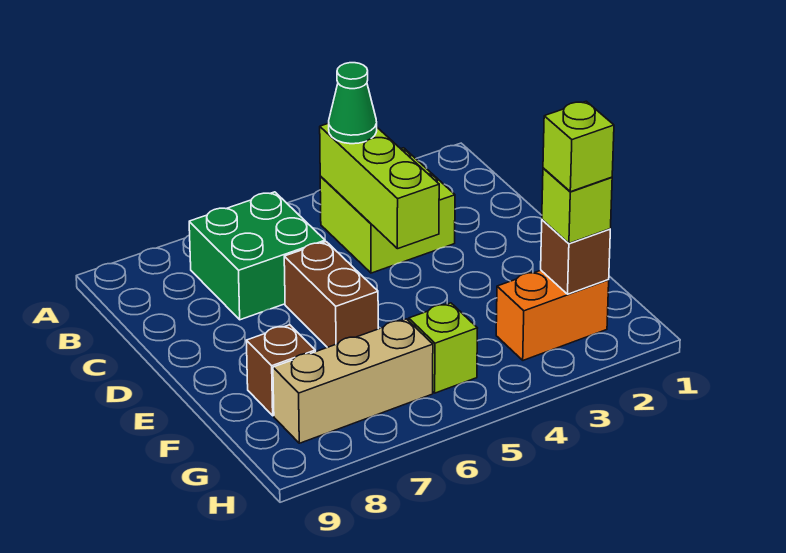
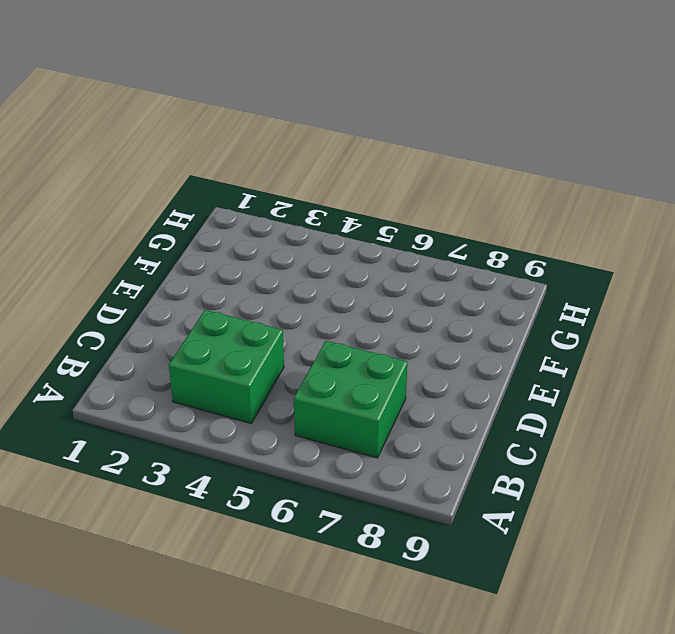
green 2x2 brick [169,310,284,423] -> lime 2x2 brick [320,148,455,273]
none -> brown 1x2 brick [284,242,378,347]
none -> brown 1x1 brick [246,325,316,416]
none -> orange 1x2 brick [496,270,609,360]

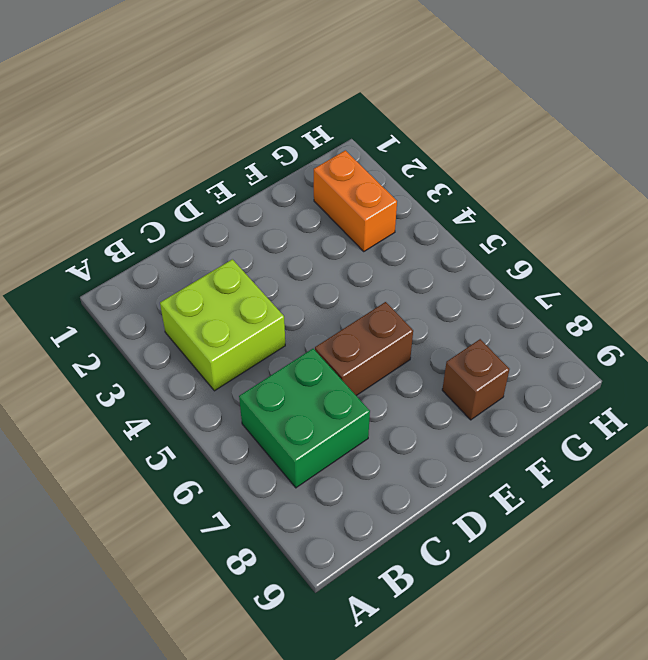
none -> lime 1x1 brick [409,303,477,393]
none -> tan 1x3 brick [273,319,433,443]
none -> lime 1x3 brick [320,123,439,249]

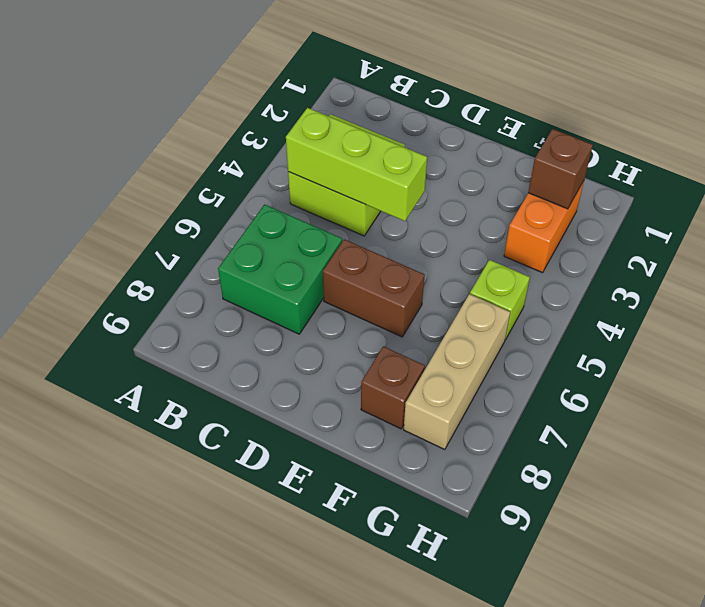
none -> green 1x1 cone [329,63,377,144]
none -> lime 1x1 brick [542,168,612,243]
none -> lime 1x1 brick [543,101,614,192]

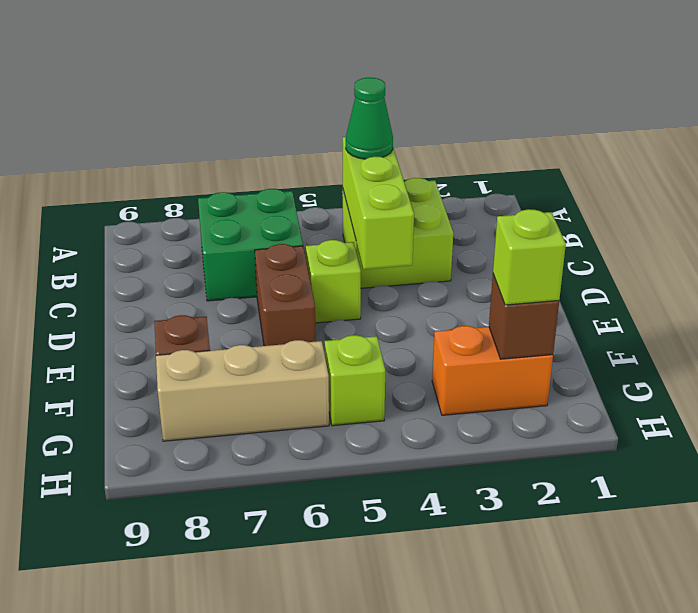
lime 1x1 brick [306,240,361,323] -> lime 1x1 brick moved to [543,101,614,192]

